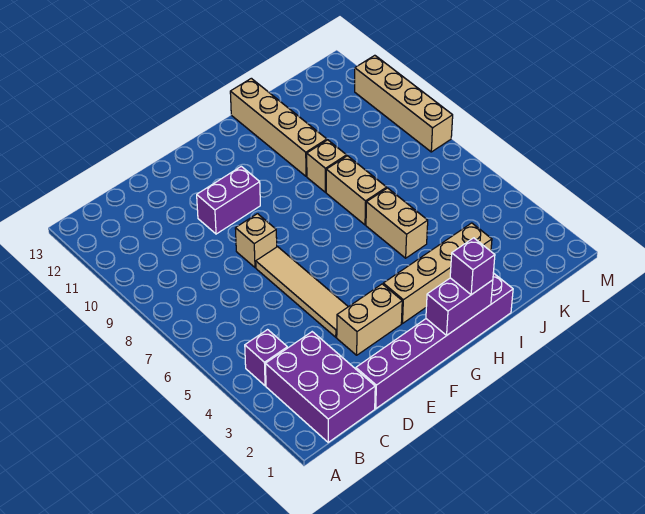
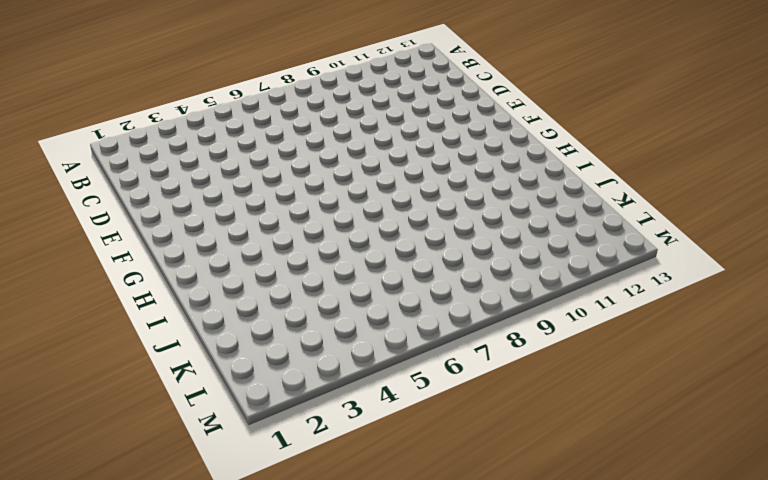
none -> purple 2x3 brick [266,332,375,442]
none -> purple 1x1 brick [245,330,287,386]
none -> purple 1x6 brick [356,273,513,409]

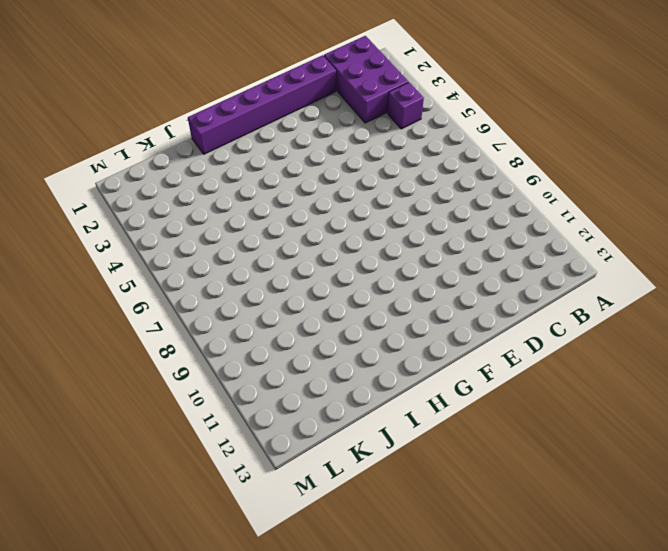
none -> tan 1x2 brick [337,284,402,355]
none -> tan 1x4 tile [256,247,348,337]
none -> tan 1x1 brick [235,214,277,268]

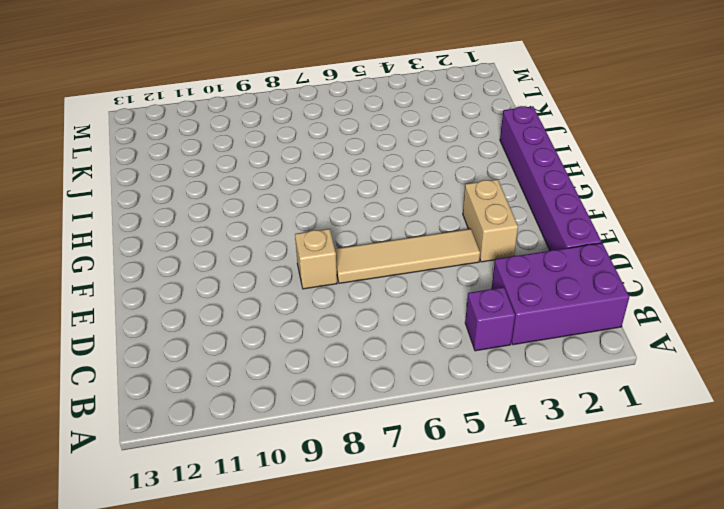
none -> purple 1x2 brick [197,166,260,234]
none -> tan 1x4 brick [383,223,492,323]
none -> tan 1x2 brick [366,188,428,258]

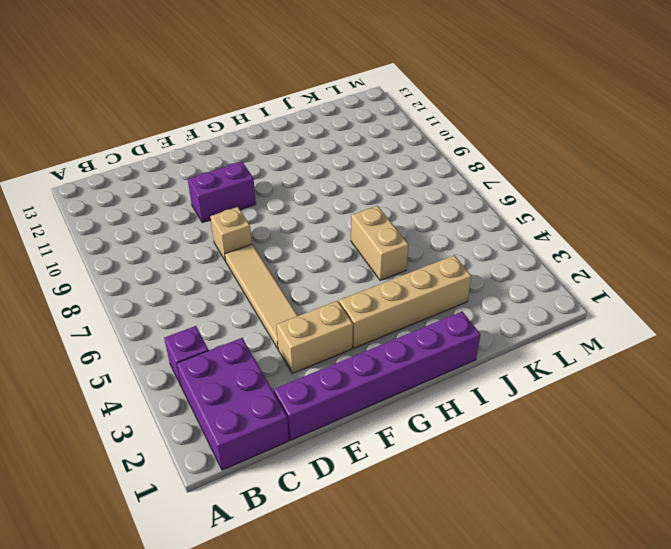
none -> tan 1x2 brick [326,156,387,225]
none -> tan 1x1 brick [307,140,347,192]
none -> tan 1x4 brick [230,78,327,176]

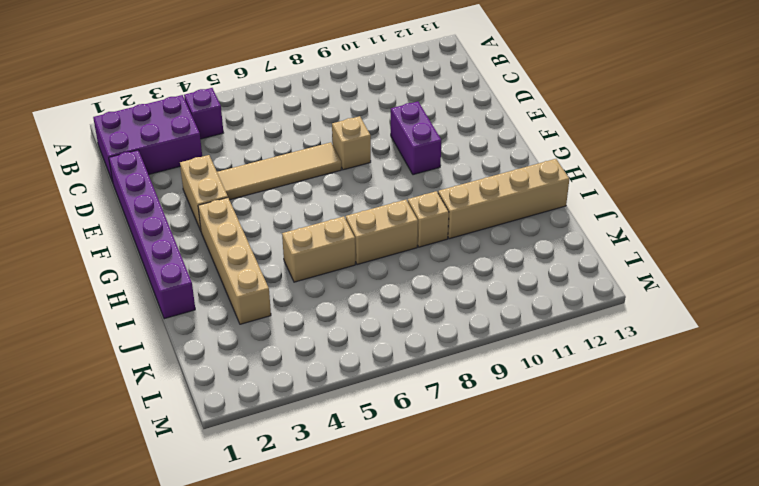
none -> tan 1x4 brick [355,55,453,152]
none -> purple 1x2 brick [426,278,493,335]
none -> purple 1x1 brick [450,238,495,295]

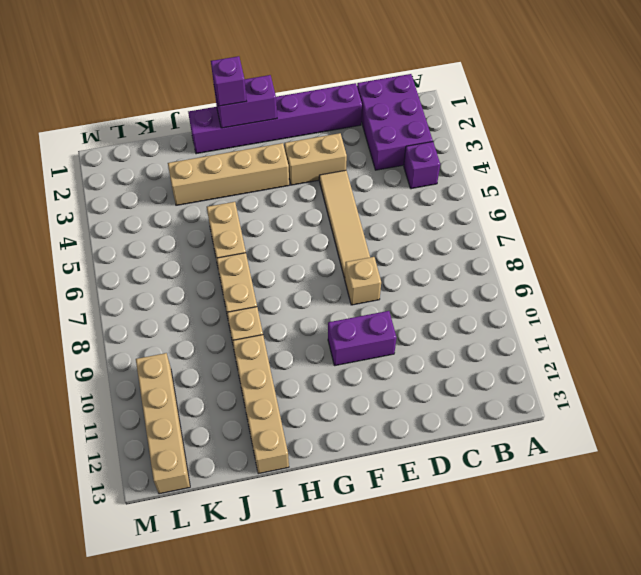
tan 1x4 brick [136,353,190,494] -> tan 1x4 brick moved to [355,55,453,152]

